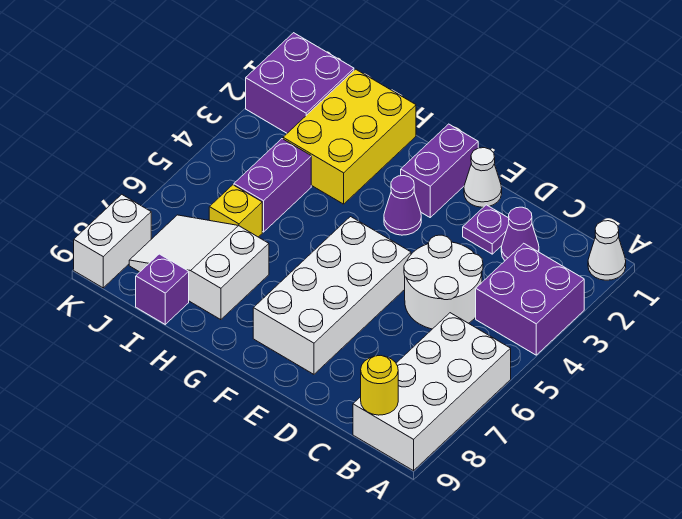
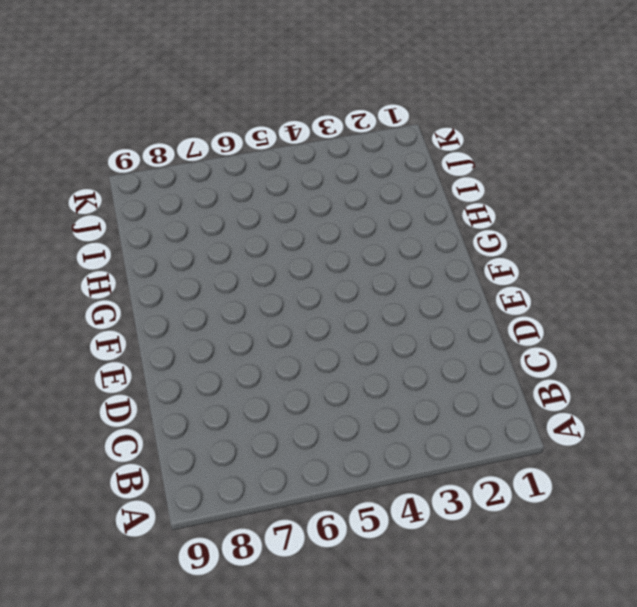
none -> white 1x1 cone [588,221,626,280]
none -> purple 2x2 brick [476,243,584,355]
none -> white 2x4 brick [353,313,511,471]

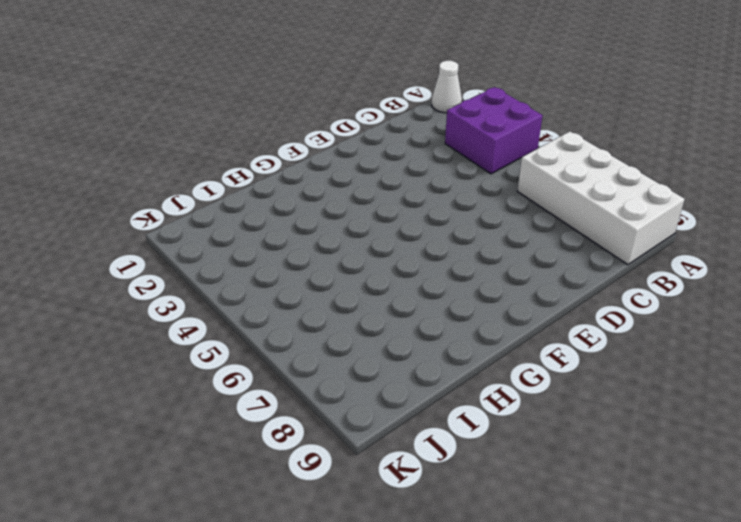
none -> purple 1x1 cone [501,207,539,261]
none -> white 2x2 round brick [404,235,483,329]
none -> purple 1x1 plate [463,205,509,254]

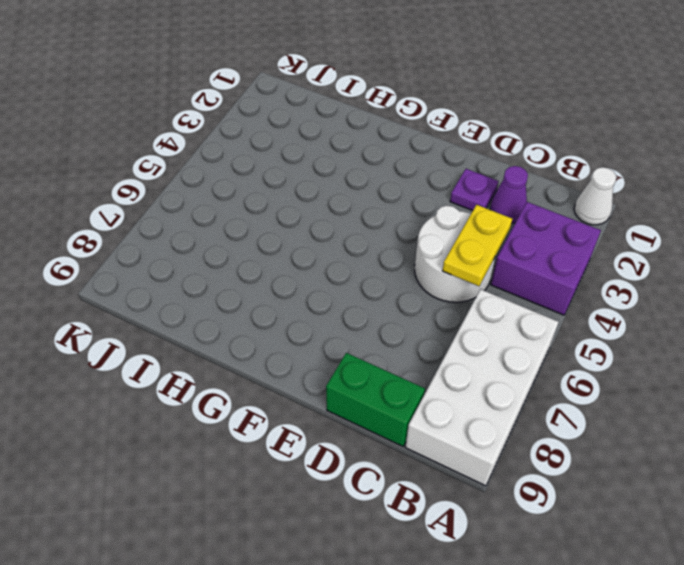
yellow 1x2 plate [442,205,512,286] -> none
green 1x2 brick [326,353,425,446] -> none
none -> white 1x1 cone [464,148,502,207]
none -> white 2x4 brick [253,217,411,374]
none -> purple 1x2 brick [401,124,478,217]

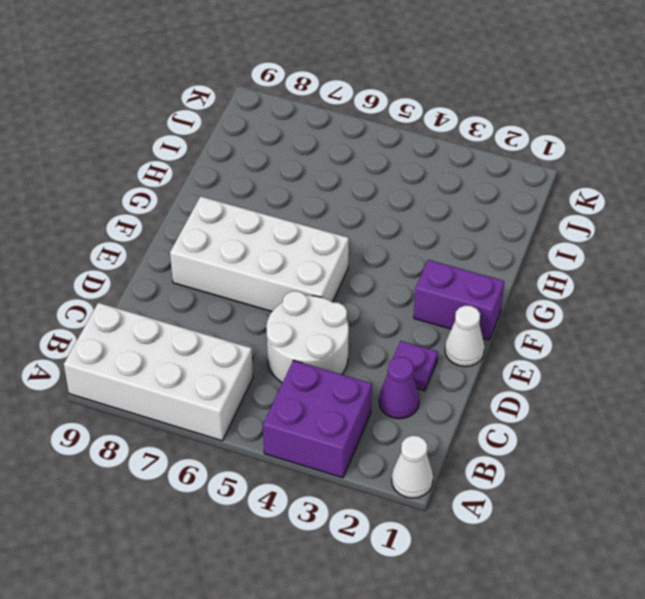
none -> purple 1x1 cone [384,176,421,235]
none -> yellow 2x3 brick [283,69,416,204]
none -> white 2x3 slope [129,215,269,320]

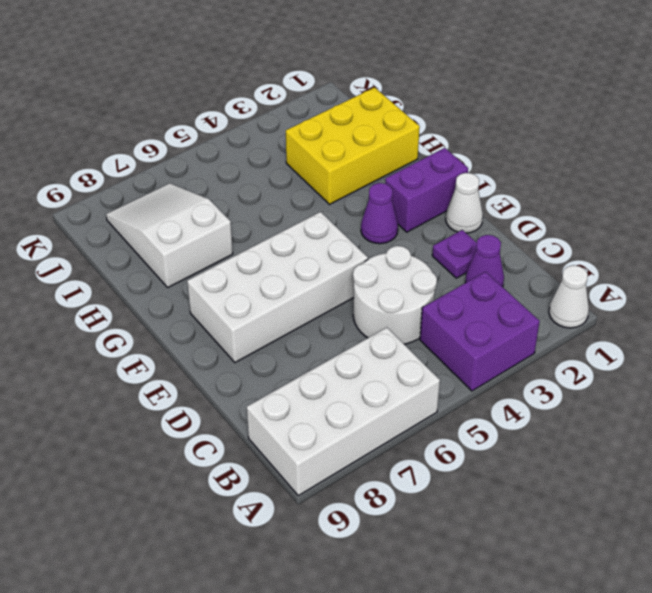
none -> purple 1x2 brick [234,139,311,232]
none -> yellow 1x1 brick [209,185,262,237]
none -> purple 1x1 brick [136,254,189,324]

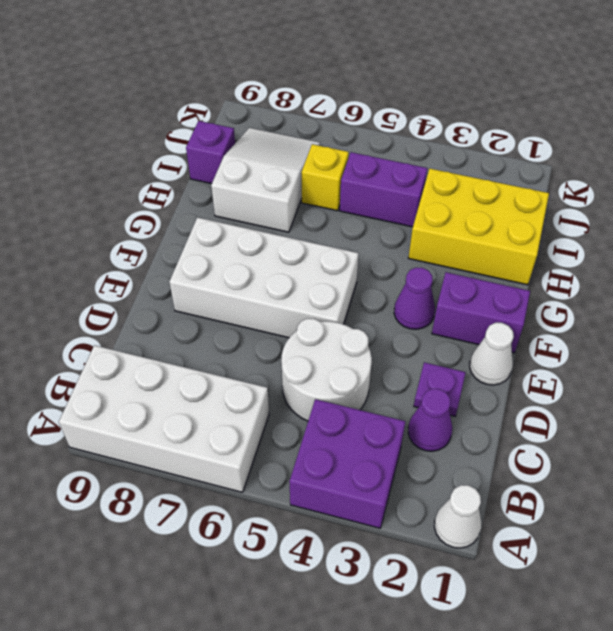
none -> purple 2x2 brick [246,33,354,133]
none -> white 1x2 brick [74,194,151,288]
none -> yellow 1x1 round brick [361,356,398,415]

